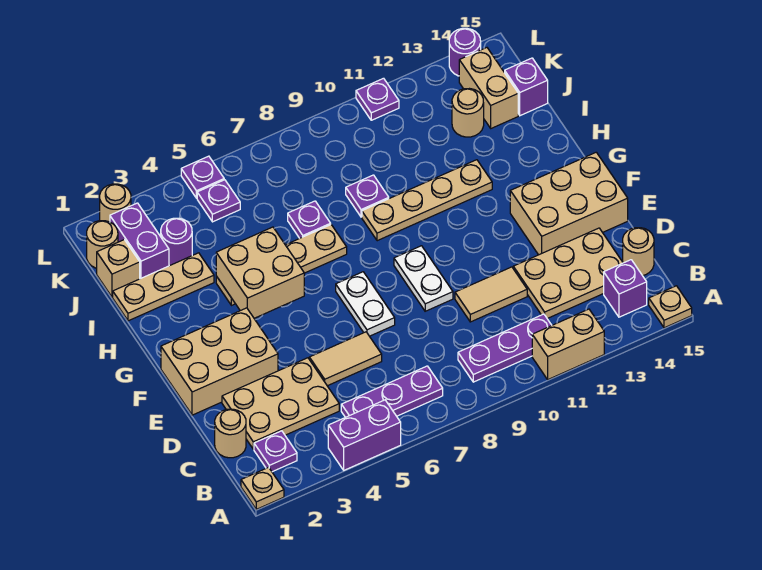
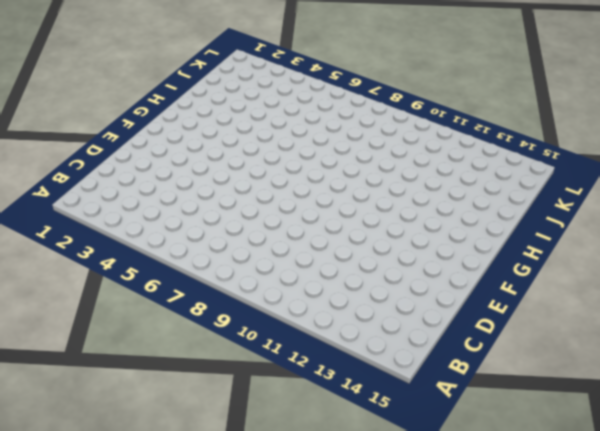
none -> tan 1x1 plate [241,467,284,509]
none -> purple 1x2 brick [328,400,401,470]
none -> tan 1x2 brick [532,309,604,379]
none -> tan 1x1 plate [649,286,692,328]

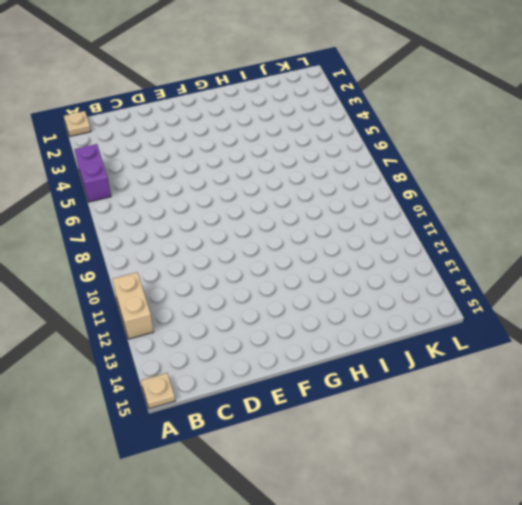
none -> purple 1x1 plate [254,431,297,472]
none -> purple 1x3 plate [341,366,443,417]
none -> purple 1x3 plate [458,314,552,382]
none -> purple 1x1 brick [604,260,647,317]

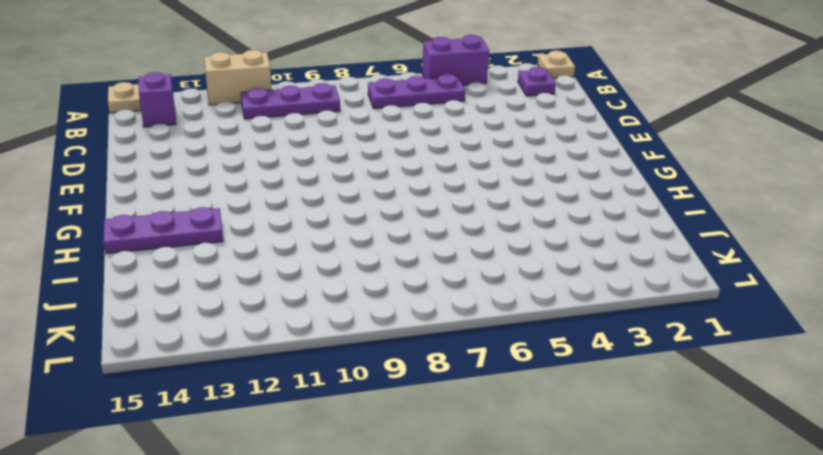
purple 1x3 plate [103,207,223,254] -> none
none -> tan 1x1 round brick [215,409,246,458]
none -> tan 2x3 plate [222,358,339,449]
none -> tan 2x3 plate [513,228,623,319]
none -> tan 1x1 round brick [623,228,654,276]

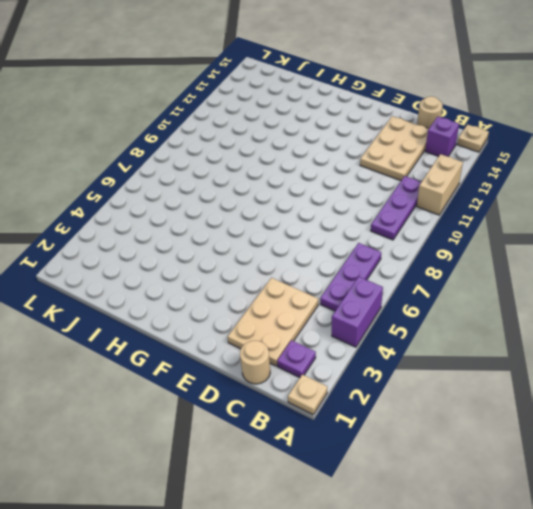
none -> tan 1x2 tile [309,332,382,386]
none -> tan 1x2 tile [455,267,527,322]
none -> tan 2x3 brick [161,308,278,415]
none -> white 1x2 plate [336,272,395,336]

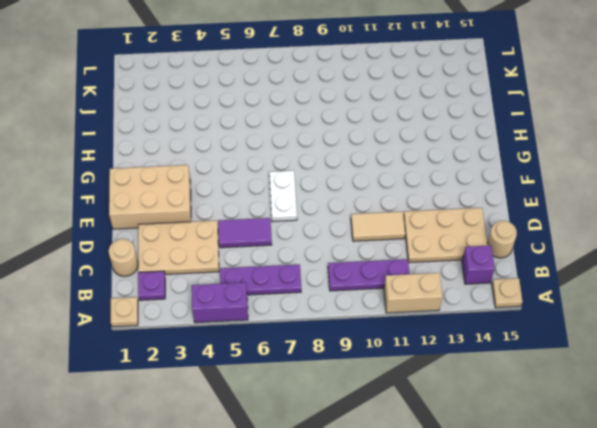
purple 1x2 tile [218,218,272,248] -> tan 1x2 tile [309,332,382,386]
none -> white 1x2 plate [394,246,453,311]
none -> tan 2x3 brick [510,152,628,255]
none -> tan 1x4 plate [216,225,347,306]
none -> tan 1x4 plate [362,160,492,241]

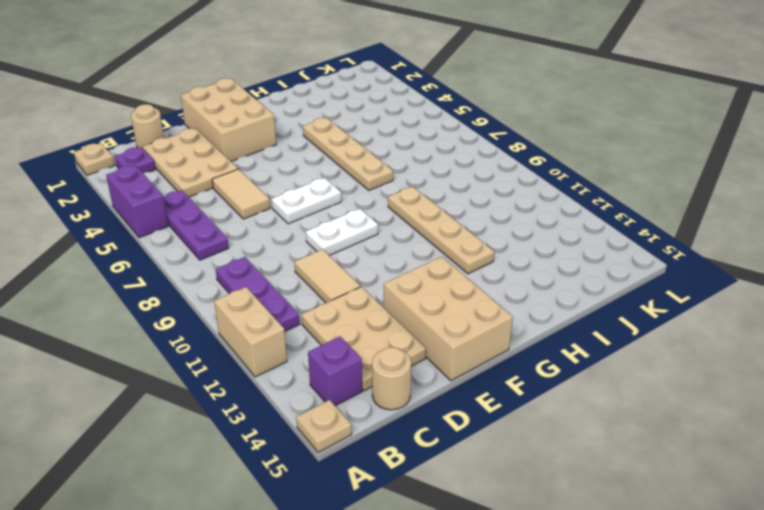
none -> tan 1x3 plate [113,253,214,321]
none -> purple 1x1 plate [288,201,331,238]
none -> purple 1x1 plate [346,175,389,217]
none -> tan 1x1 brick [97,240,140,297]

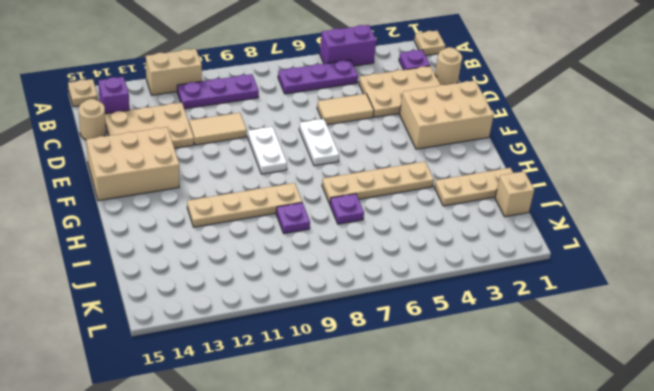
none -> purple 1x2 brick [110,203,169,279]
none -> purple 1x1 round brick [161,218,192,266]
none -> tan 1x1 round brick [452,89,484,137]
none -> tan 1x2 brick [459,48,518,128]

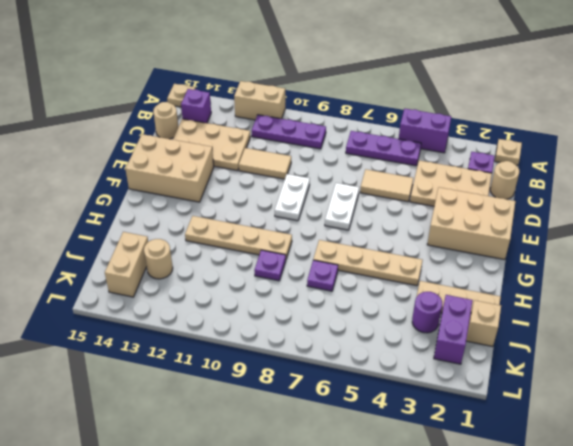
none -> purple 1x1 brick [505,58,548,116]
none -> tan 1x1 round brick [87,221,118,268]
none -> purple 1x1 plate [197,180,240,222]
none -> tan 1x1 round brick [100,184,131,222]

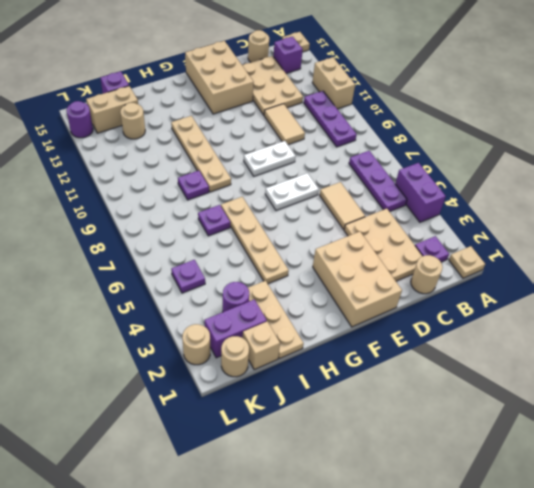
none -> purple 1x1 plate [181,156,224,198]
none -> purple 1x1 plate [356,78,399,120]
none -> tan 2x2 brick [216,227,304,318]

